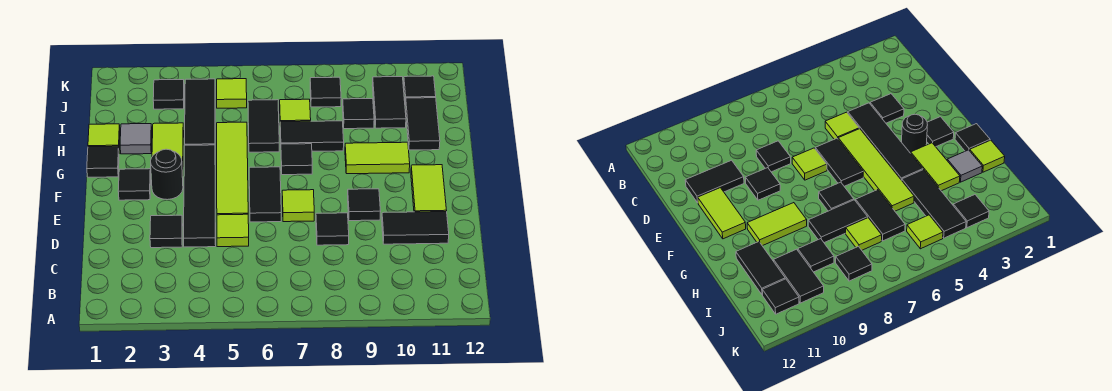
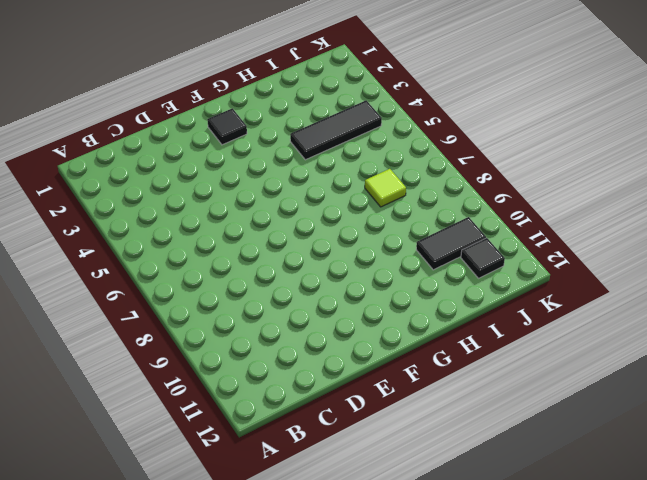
none -> black 1x1 tile [150,215,183,248]
none -> black 1x4 tile [184,145,216,247]
none -> lime 1x1 tile [217,214,249,247]

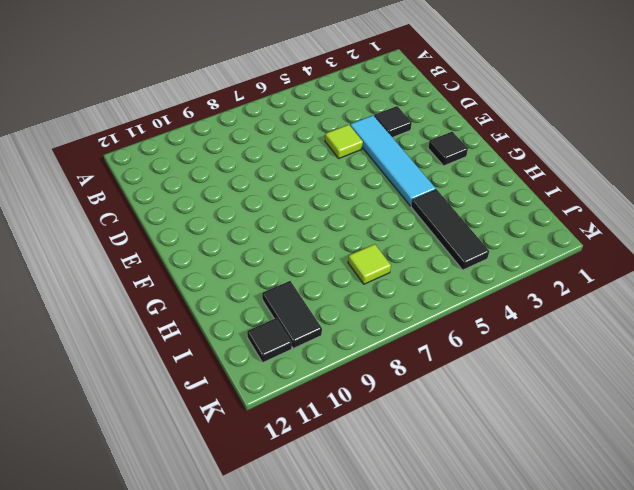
cyan 1x4 tile [350,115,436,206] -> black 1x4 tile [184,145,216,247]
none -> black 1x1 tile [316,213,349,245]
none -> black 1x2 tile [382,212,449,244]
none -> lime 1x4 tile [217,122,248,215]

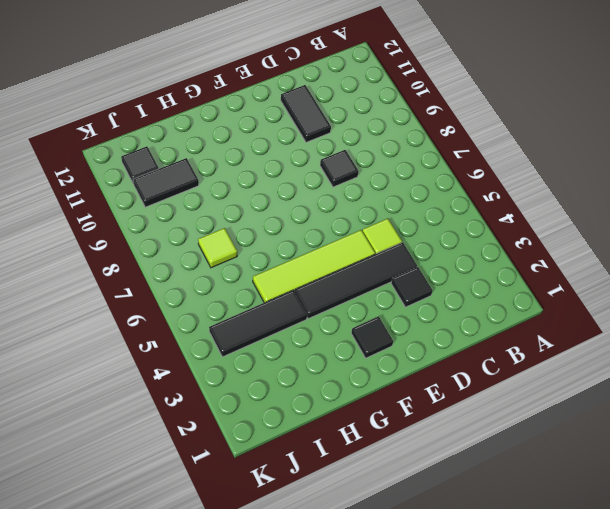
none -> black 1x2 tile [249,167,281,222]
none -> lime 1x1 tile [282,190,314,222]
none -> black 1x1 tile [348,189,381,221]

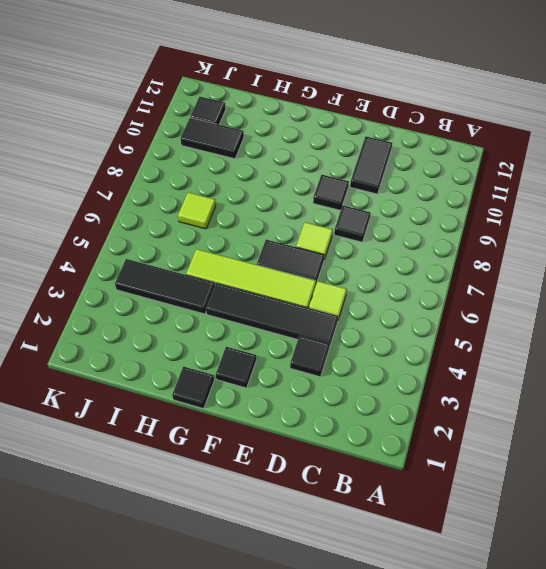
none -> lime 1x2 tile [411,165,447,212]
none -> black 1x1 round brick [151,149,183,200]
none -> lime 1x2 tile [152,123,184,176]

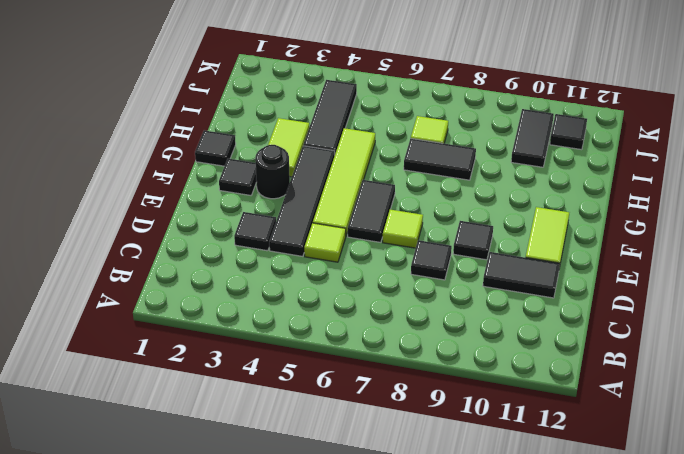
none -> black 1x1 tile [281,144,312,175]
none -> lime 1x2 tile [345,142,410,174]
none -> lime 1x1 tile [88,124,120,147]

